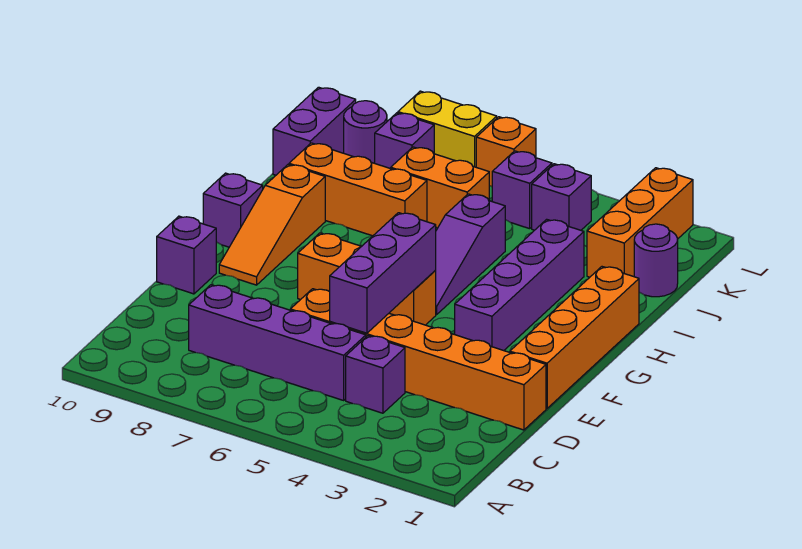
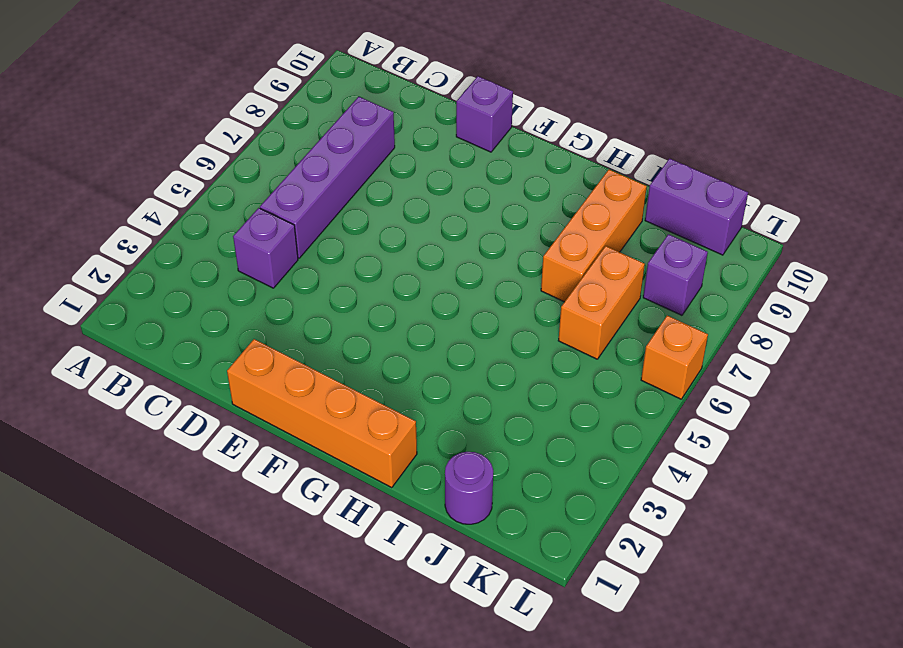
none -> orange 1x6 brick [290,289,546,430]
none -> purple 1x4 brick [455,219,584,351]
none -> orange 1x3 brick [298,233,436,325]

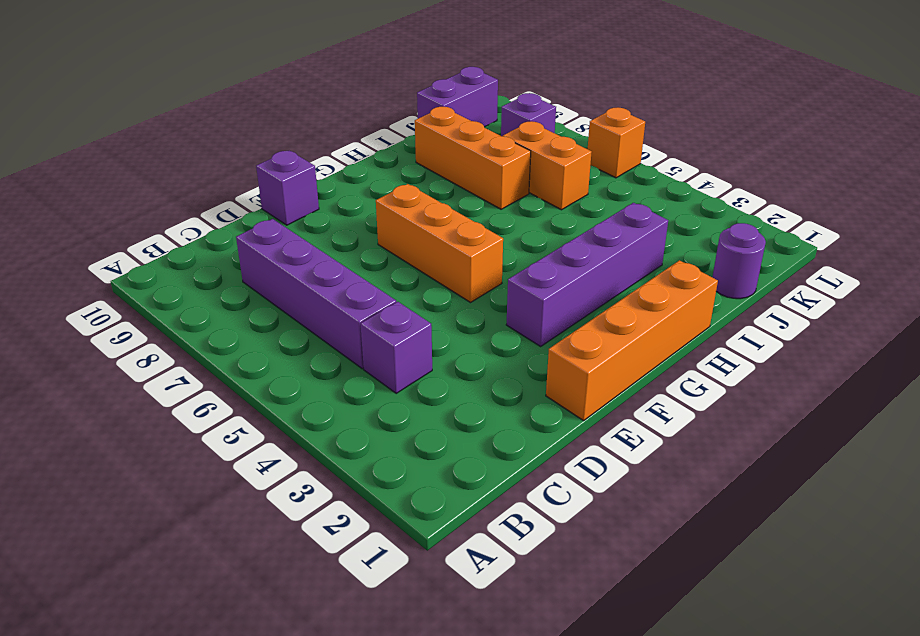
none -> orange 1x6 brick [290,289,546,430]
none -> orange 1x3 slope [219,165,325,285]
none -> purple 1x3 slope [435,194,505,315]

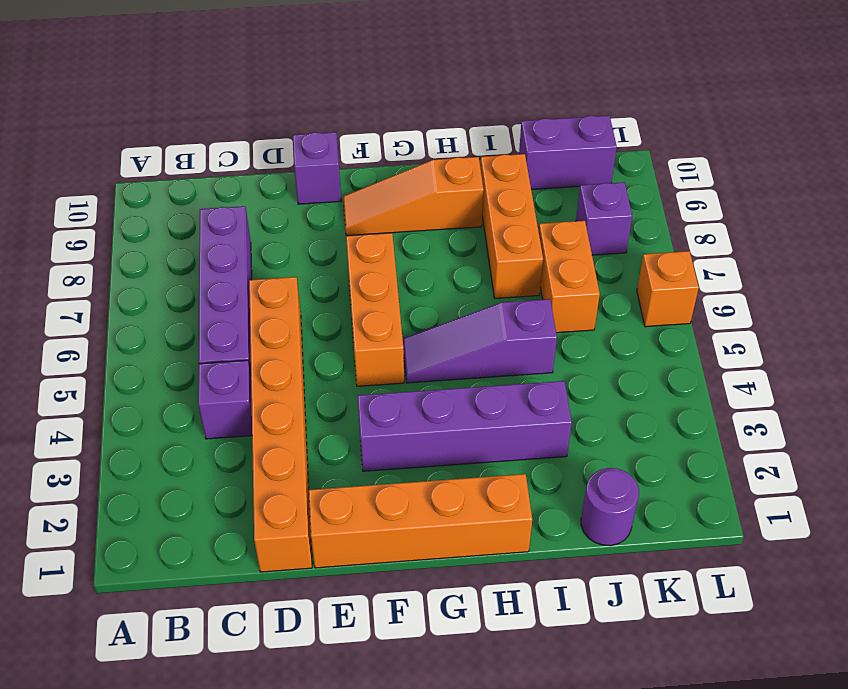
none -> purple 1x1 brick [203,173,263,247]
none -> orange 1x3 brick [587,168,693,277]
none -> purple 1x1 brick [532,164,591,230]

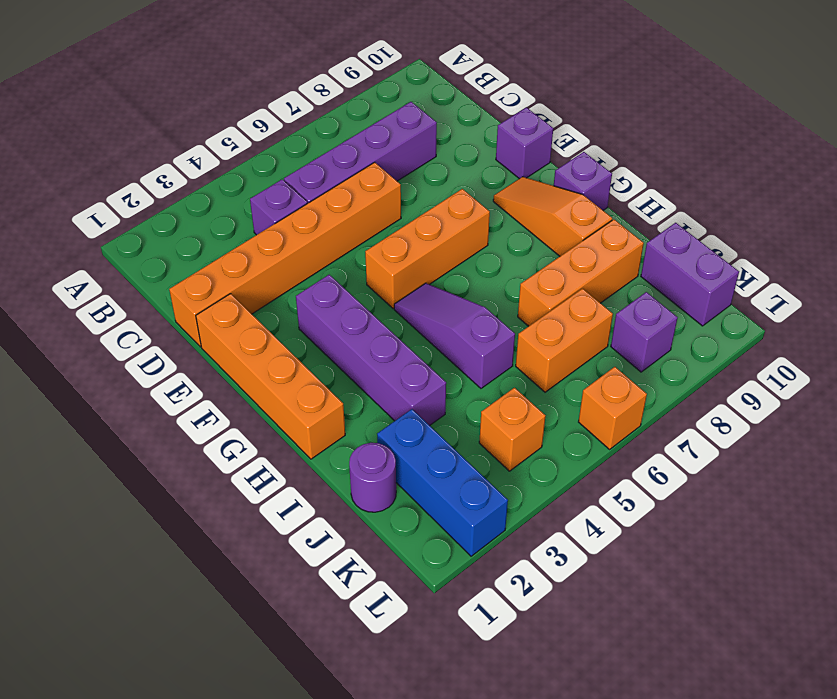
blue 1x3 brick [377,409,508,556] -> orange 1x3 brick [587,168,693,277]
orange 1x1 brick [479,388,545,471] -> purple 1x1 brick [532,164,591,230]
none -> purple 1x1 brick [492,151,552,229]
none -> purple 1x1 round brick [344,101,387,163]
none -> yellow 1x2 brick [398,91,497,167]

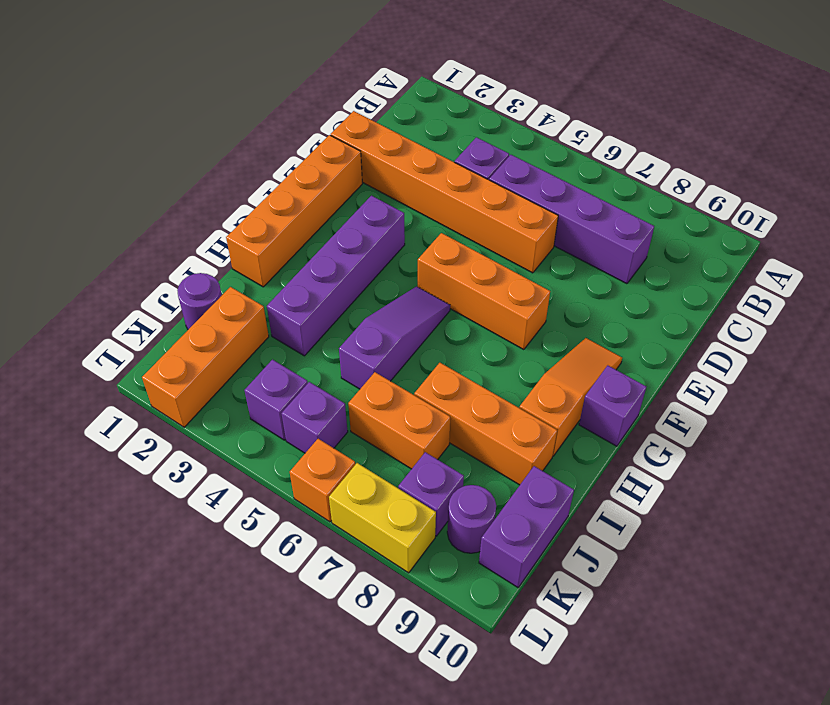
none -> purple 1x1 brick [157,216,216,294]
none -> purple 1x3 brick [330,213,436,333]

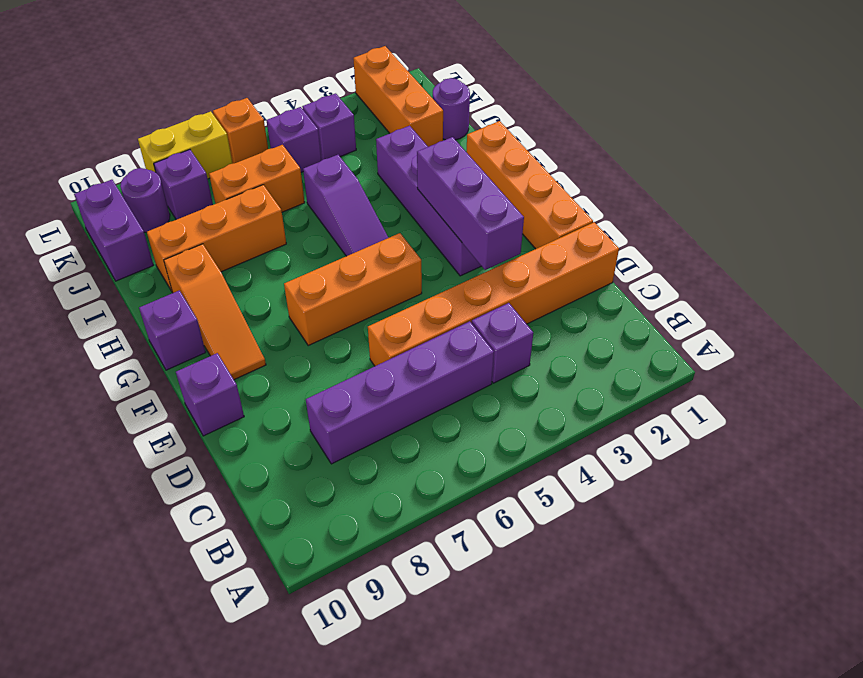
purple 1x3 brick [417,137,524,270] -> purple 1x3 brick moved to [330,213,436,333]

